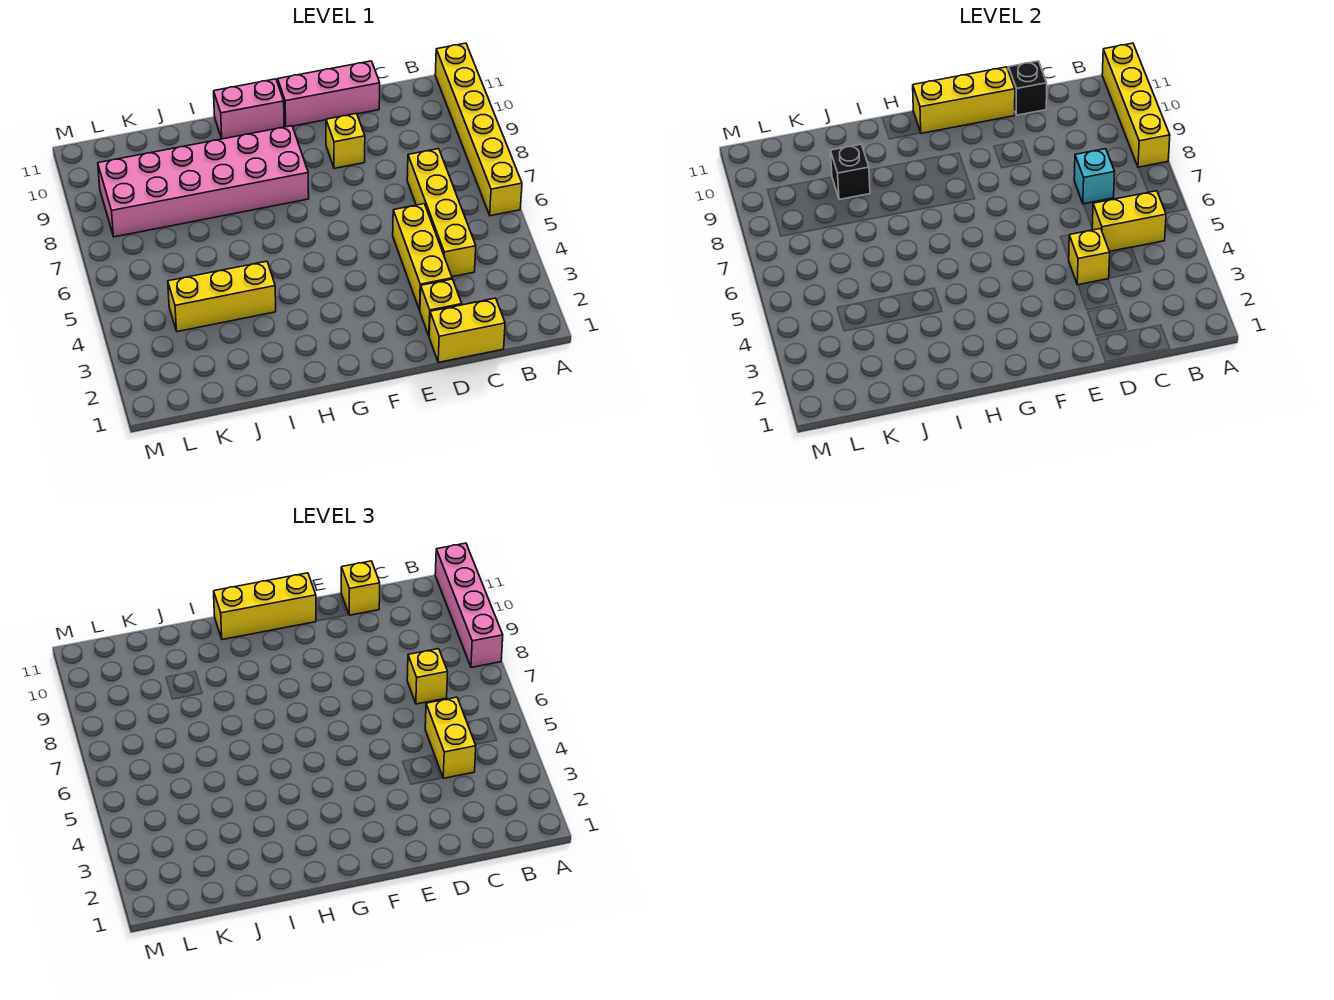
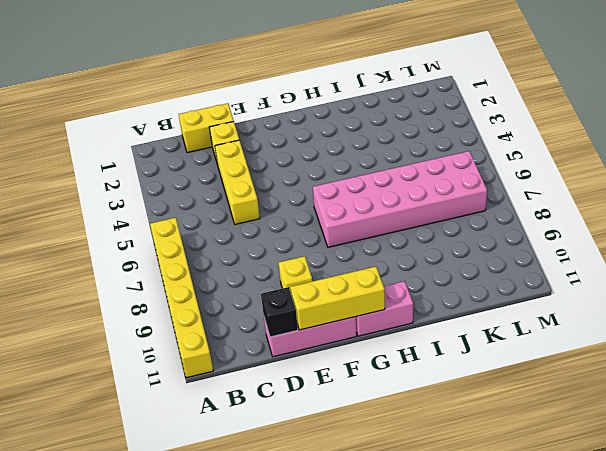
pink 2x6 brick [313,151,487,247] -> pink 2x6 brick moved to [98,126,309,237]
none -> yellow 1x4 brick [407,149,476,277]
none -> yellow 1x3 brick [168,261,276,332]
none -> yellow 1x4 brick [1102,43,1170,168]

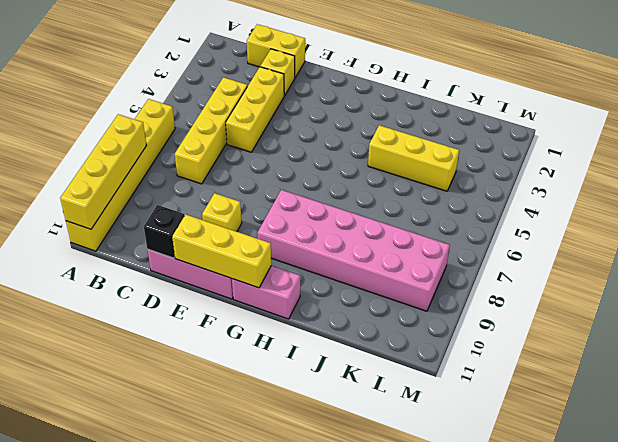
none -> yellow 1x2 brick [1092,191,1166,251]
none -> cyan 1x1 brick [1074,149,1115,204]
none -> yellow 1x1 brick [1068,228,1110,285]

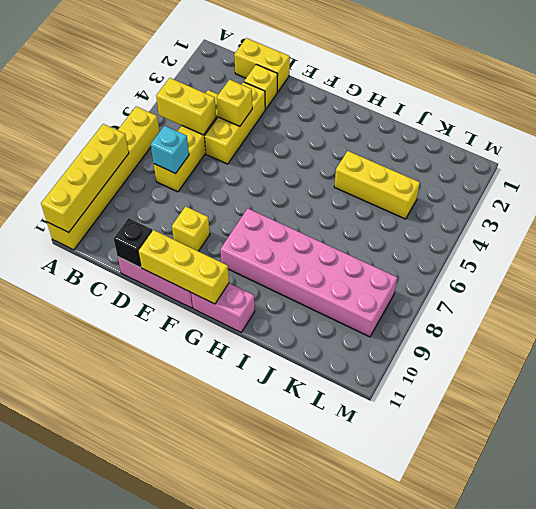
none -> black 1x1 brick [831,144,870,200]
none -> pink 1x4 brick [435,543,503,667]
none -> yellow 1x2 brick [425,697,476,778]

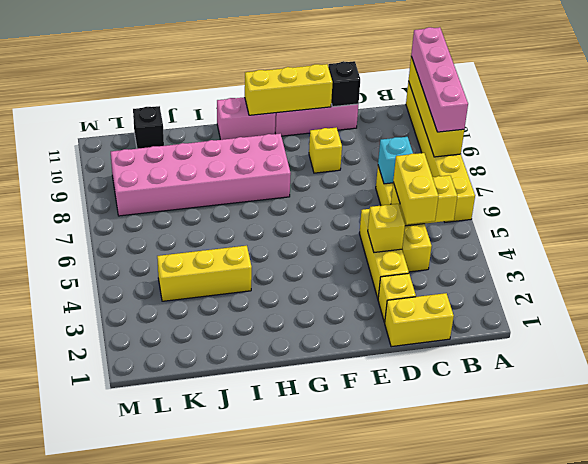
black 1x1 brick [133,106,164,149] -> black 1x1 brick moved to [831,144,870,200]
none -> yellow 1x1 brick [407,649,448,704]
none -> yellow 1x1 brick [341,561,380,615]
none -> yellow 1x3 brick [214,573,316,640]

